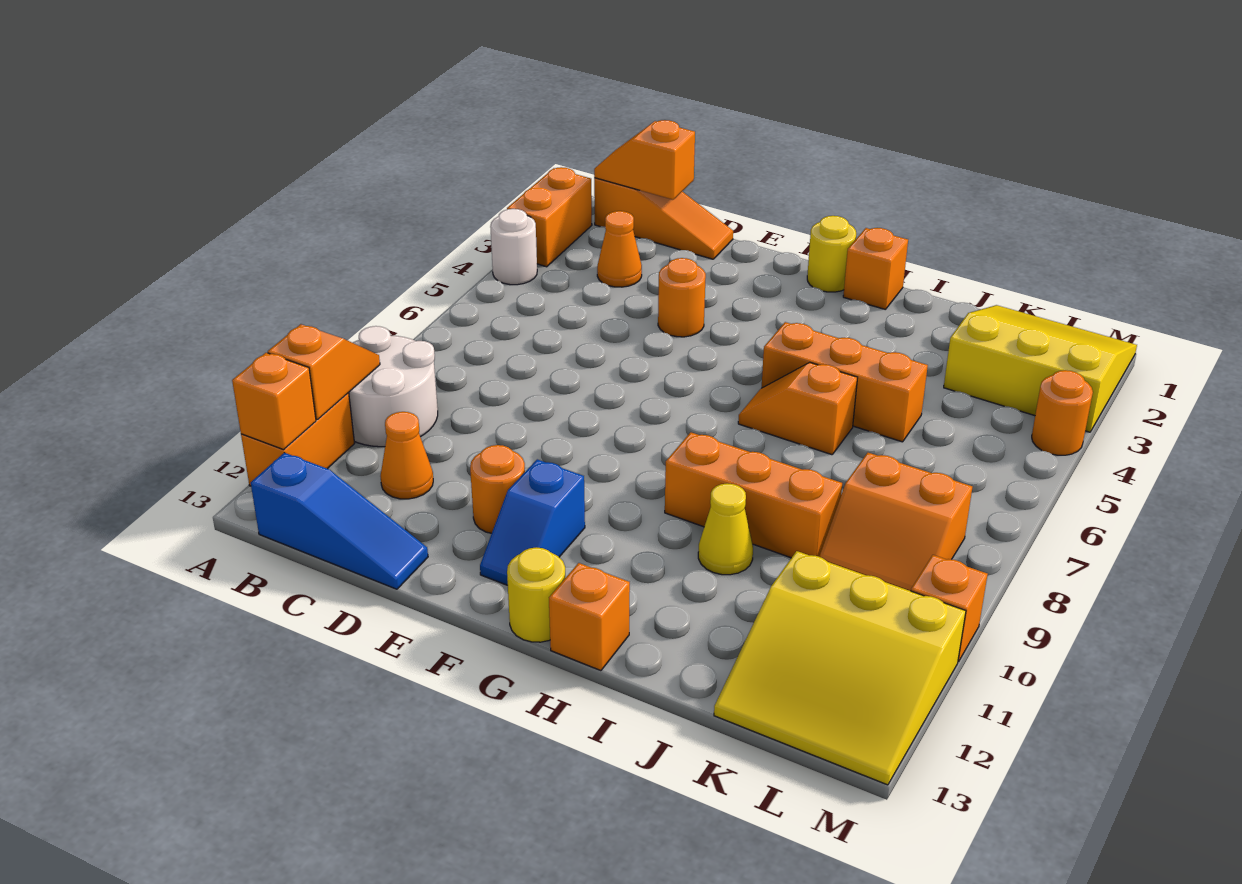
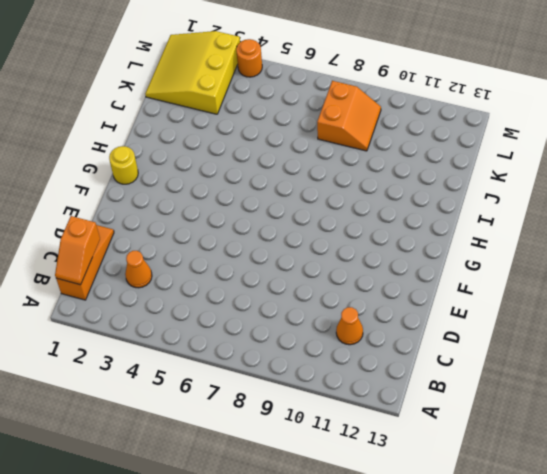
none -> orange 1x2 brick [507,167,592,267]
none -> white 1x1 round brick [490,209,537,285]
none -> white 2x2 round brick [349,326,438,447]

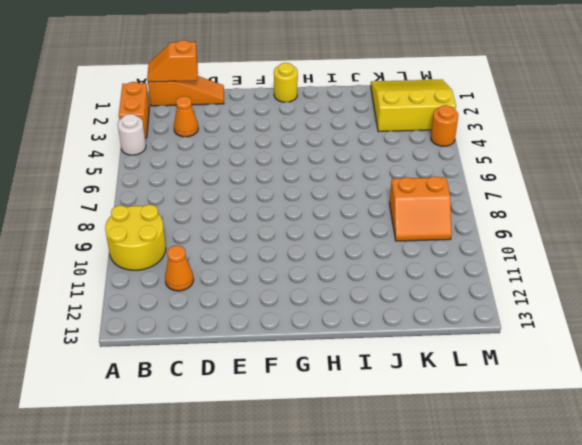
yellow 2x2 round brick [105,205,166,270] -> white 2x2 round brick [349,326,438,447]
none -> orange 1x2 brick [241,393,355,486]
none -> blue 1x3 slope [251,453,428,589]
none -> orange 1x1 round brick [658,258,706,337]

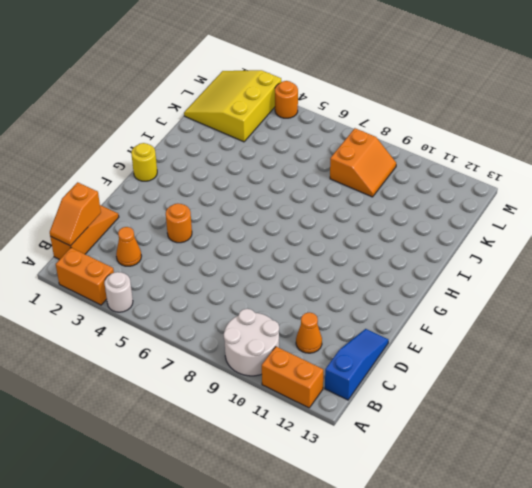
none -> orange 1x1 round brick [470,445,525,533]
none -> blue 1x2 slope [480,459,585,585]
none -> yellow 1x1 round brick [507,547,565,642]

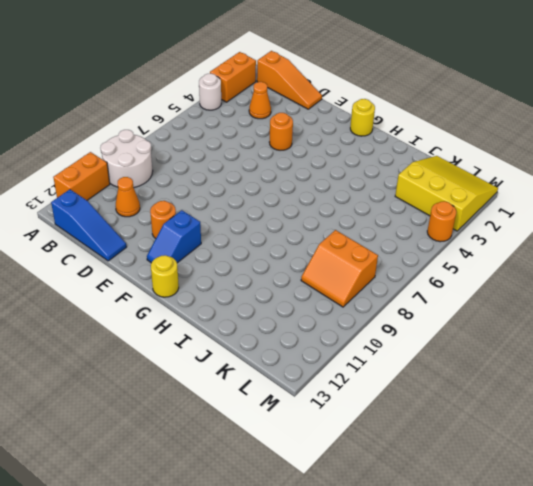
none -> orange 1x1 brick [843,228,908,310]
none -> orange 1x3 brick [762,322,928,442]
none -> orange 1x2 slope [738,363,858,455]

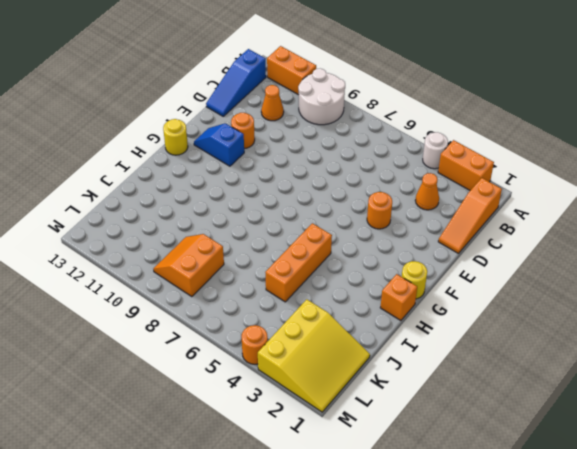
none -> orange 1x2 slope [738,363,858,455]
none -> orange 1x3 brick [665,432,842,558]
none -> orange 1x1 brick [549,563,630,671]

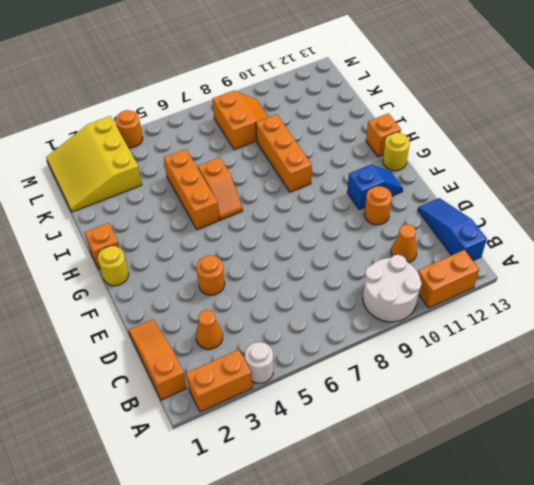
none -> yellow 1x1 cone [698,483,753,575]
none -> yellow 3x3 slope [714,551,966,785]
none -> orange 1x1 brick [911,555,988,662]

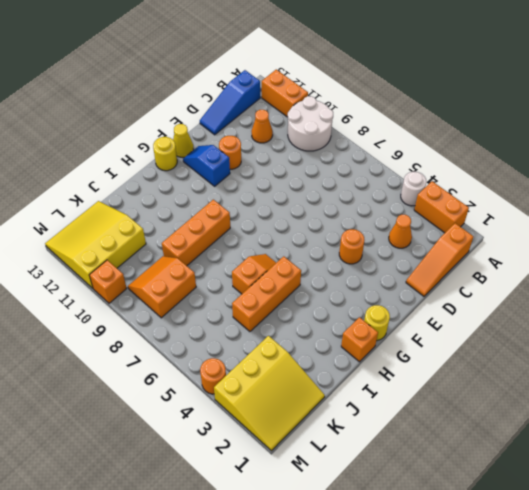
yellow 1x1 cone [173,124,193,157] -> yellow 1x1 cone moved to [698,483,753,575]
none -> orange 1x1 brick [549,563,630,671]
none -> orange 1x2 slope [268,324,380,420]
none -> orange 1x1 brick [232,353,316,450]

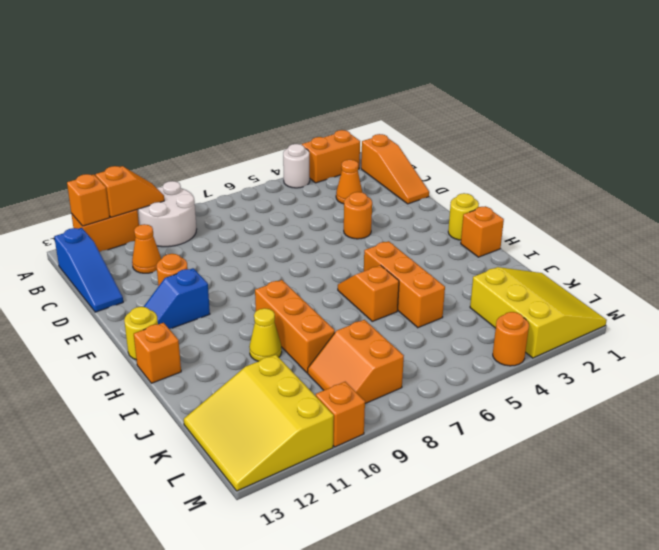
none -> orange 1x2 slope [594,120,695,200]

